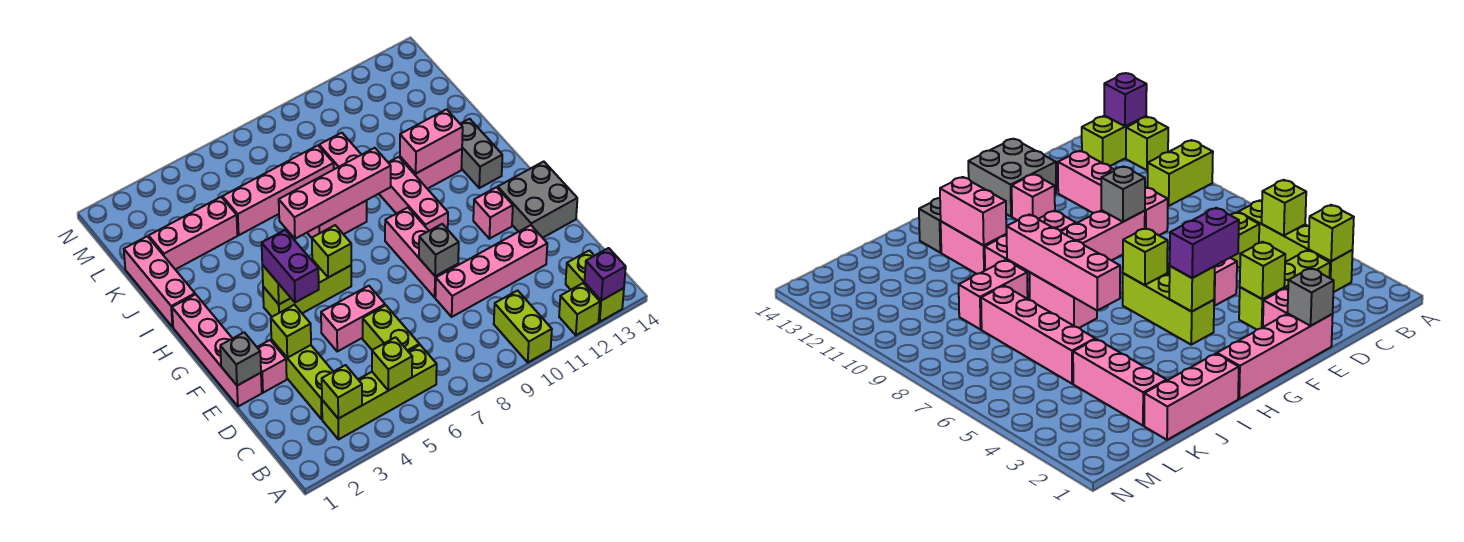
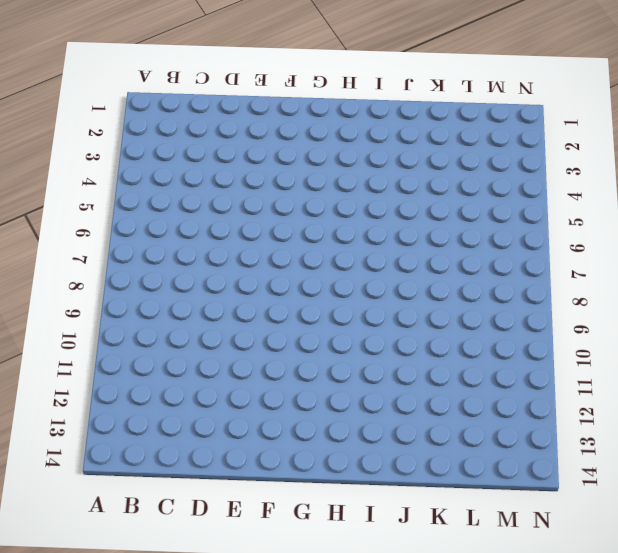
none -> lime 1x2 brick [494,291,552,362]
none -> lime 1x1 brick [559,283,600,335]
none -> lime 1x2 brick [566,250,624,322]
none -> lime 1x4 brick [322,345,437,440]

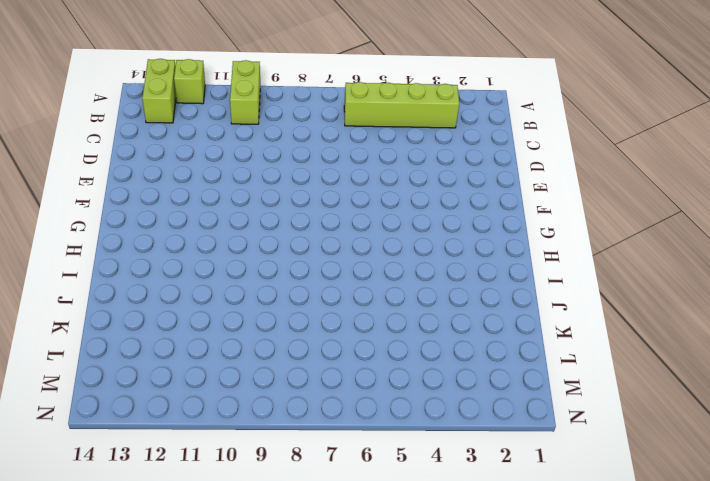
none -> lime 1x3 brick [271,339,333,419]
none -> lime 1x2 brick [363,305,419,351]
none -> pink 1x4 brick [435,225,547,317]
none -> pink 1x4 brick [172,294,262,407]

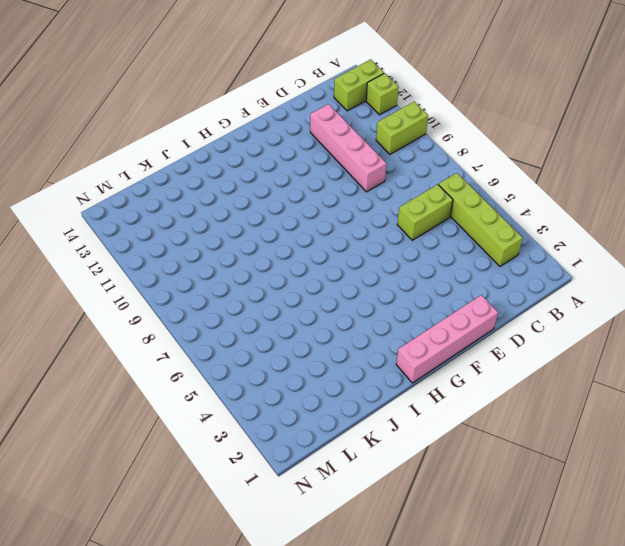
none -> lime 1x3 brick [271,339,333,419]
none -> pink 1x1 brick [257,340,287,393]
none -> pink 1x2 brick [321,286,385,351]
none -> pink 1x3 brick [385,208,458,297]

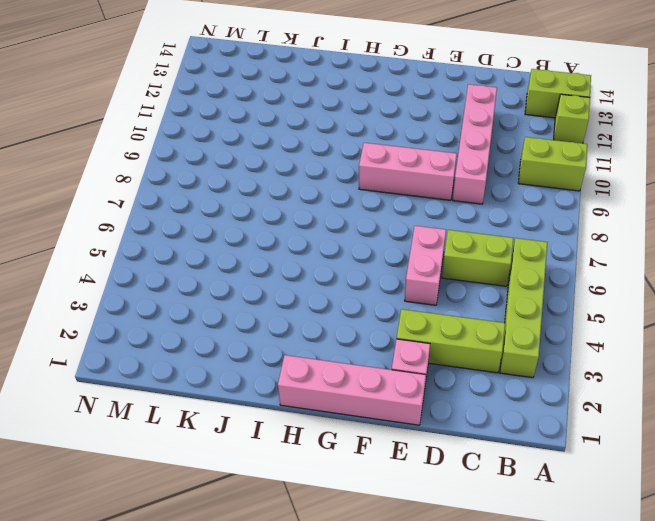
none -> grey 2x2 brick [498,162,577,238]
none -> pink 1x1 brick [473,187,513,239]
none -> lime 1x3 brick [263,260,351,317]
none -> pink 1x3 brick [379,157,448,231]

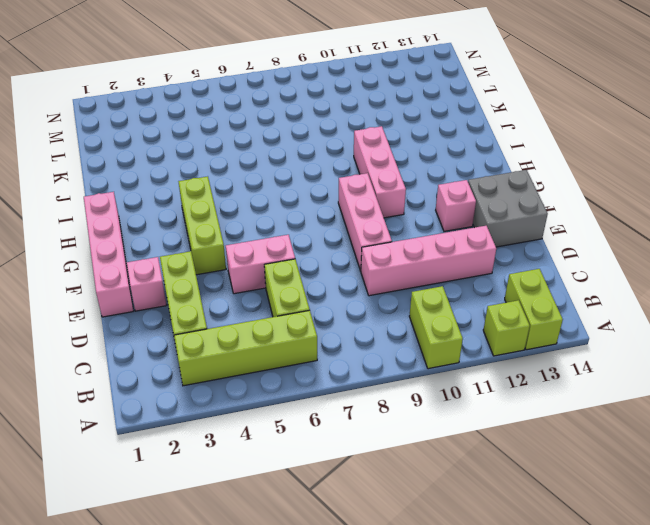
lime 1x3 brick [178,176,226,275] -> lime 1x3 brick turned to [263,260,351,317]
none -> grey 1x2 brick [460,119,502,188]
none -> pink 1x3 brick [124,236,195,327]
none -> pink 1x2 brick [307,201,367,238]
none -> pink 1x2 brick [400,149,462,189]

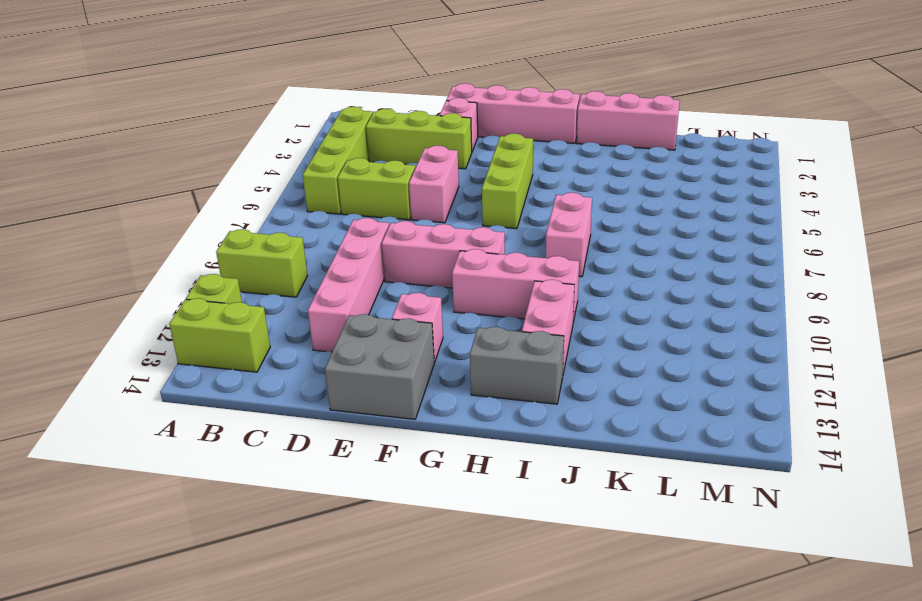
none -> pink 1x2 brick [319,133,361,169]
none -> pink 1x3 brick [149,197,237,269]
none -> pink 1x4 brick [222,145,334,235]
none -> purple 1x1 brick [584,248,626,301]

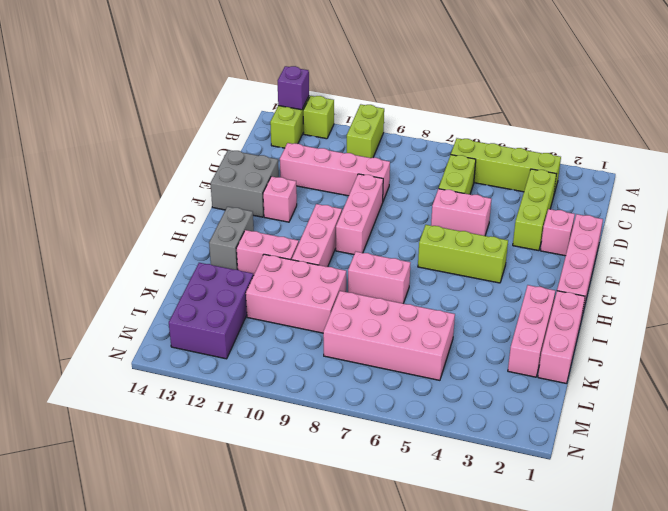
pink 1x3 brick [508,285,555,377] -> pink 1x3 brick turned to [149,197,237,269]
pink 2x3 brick [246,254,346,333] -> pink 1x2 brick [319,133,361,169]
pink 2x4 brick [323,291,455,380] -> pink 1x4 brick [222,145,334,235]
purple 2x3 brick [169,263,253,359] -> none
none -> lime 1x1 brick [322,365,362,419]
none -> lime 1x1 brick [372,337,412,391]
none -> grey 1x1 brick [220,332,261,386]
none -> lime 1x1 brick [271,305,311,358]

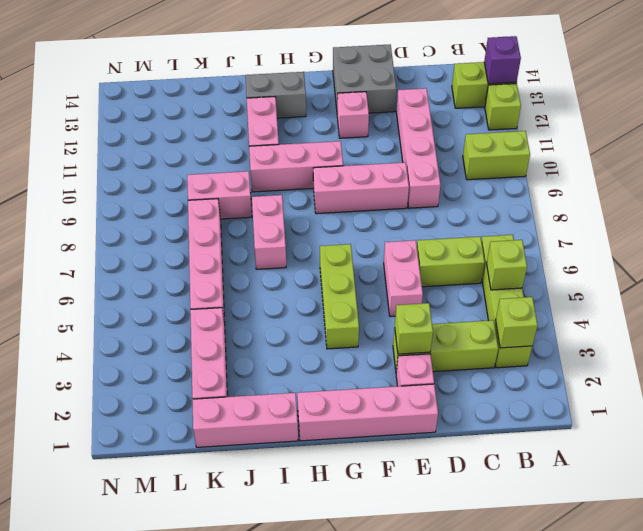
none -> grey 1x1 brick [220,332,261,386]
none -> grey 1x1 brick [419,224,459,276]
none -> lime 1x1 brick [262,265,290,304]
none -> lime 1x1 brick [312,225,351,278]

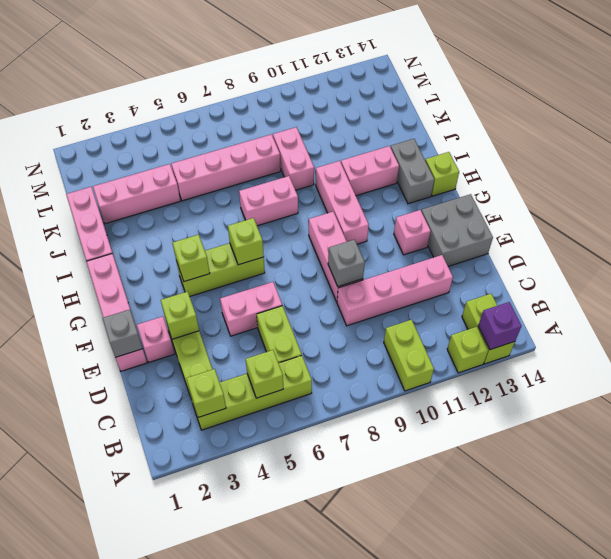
lime 1x1 brick [425,152,459,196] -> none
none -> pink 1x4 brick [279,148,391,239]
none -> pink 1x2 brick [400,109,463,173]
none -> purple 1x2 brick [262,230,319,303]

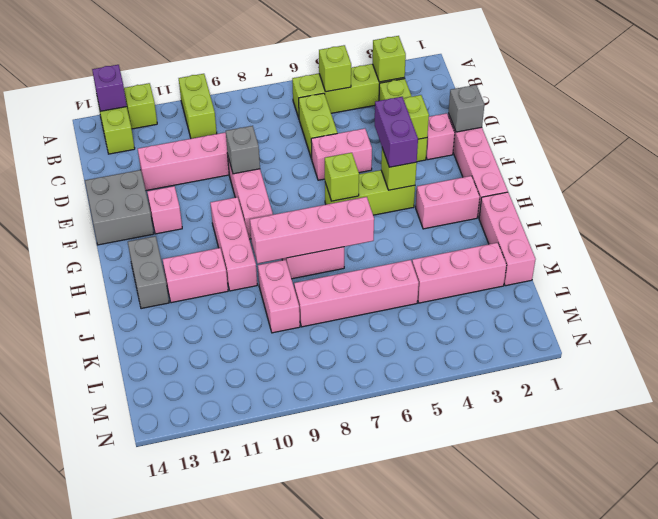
pink 1x2 brick [416,176,480,229] -> pink 1x2 brick moved to [400,109,463,173]

